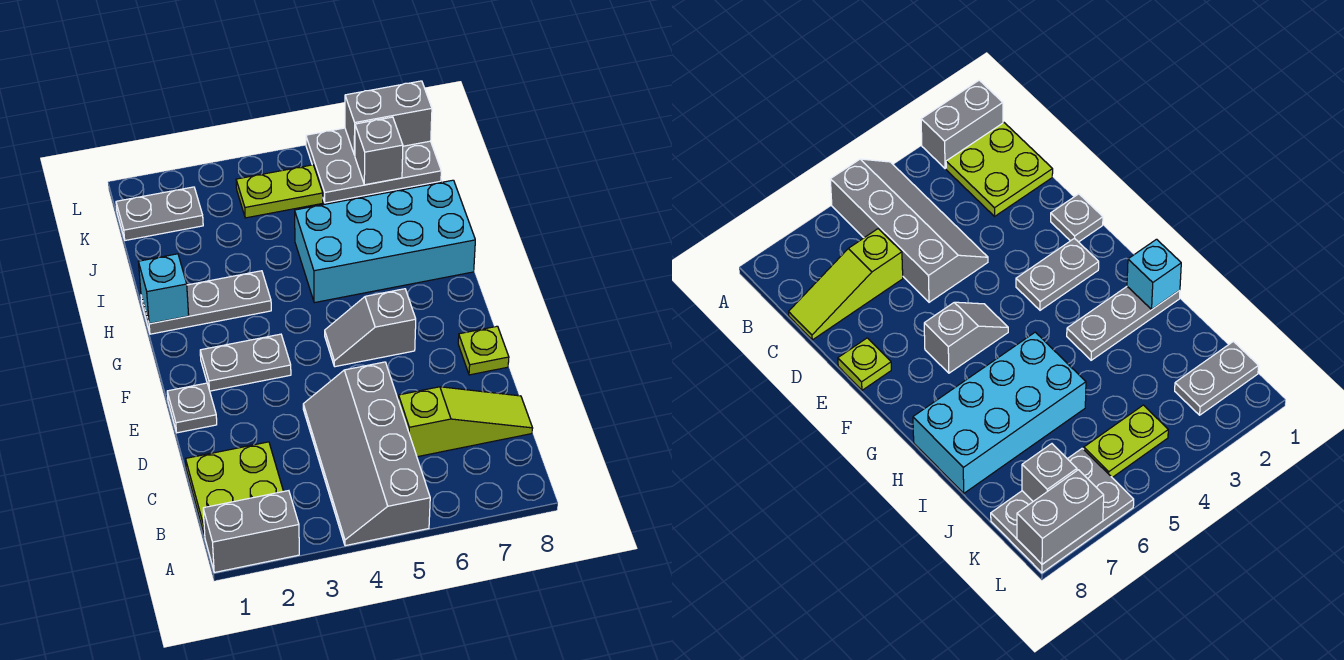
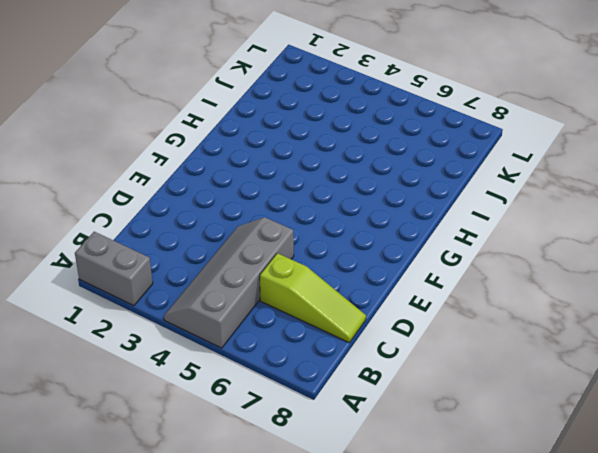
none -> lime 2x2 plate [186,442,283,536]
none -> grey 1x1 plate [167,383,217,433]
none -> lime 1x1 plate [458,326,509,375]

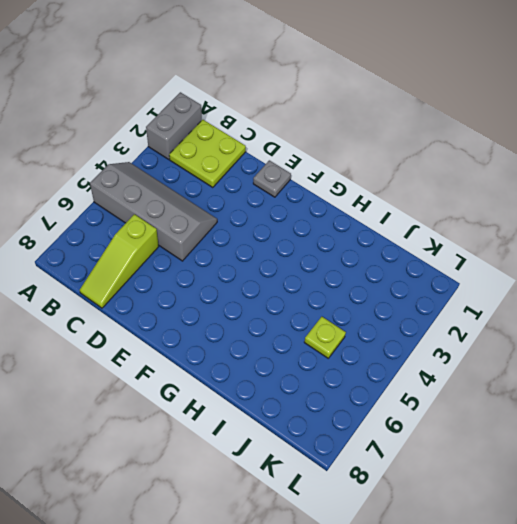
lime 1x1 plate [304,317,346,358] -> lime 1x1 plate moved to [458,326,509,375]
none -> grey 1x2 plate [200,334,291,391]
none -> grey 1x2 slope [325,289,416,367]
none -> grey 1x3 plate [141,271,271,334]

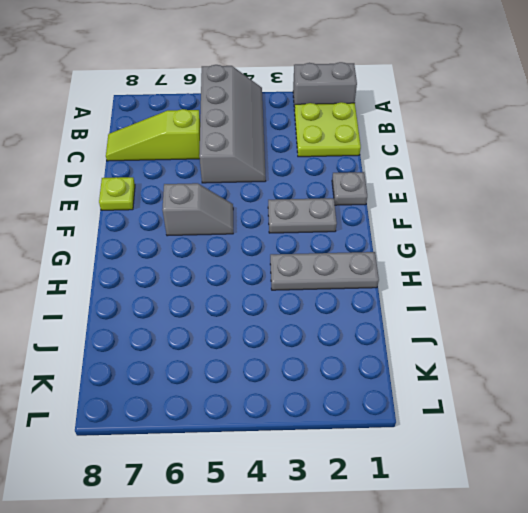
none -> cyan 2x4 brick [295,180,475,303]
none -> grey 1x2 plate [116,187,203,240]
none -> lime 1x2 plate [236,165,323,218]

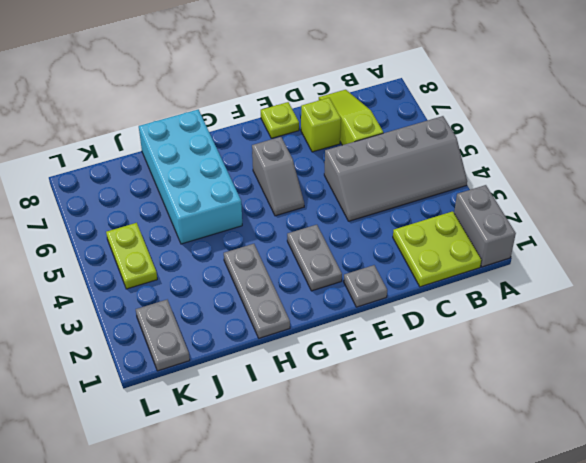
lime 1x1 brick [301,98,341,152] -> none
none -> grey 2x3 plate [306,128,441,203]
none -> cyan 1x1 brick [139,254,189,324]
none -> grey 1x1 brick [355,117,403,185]

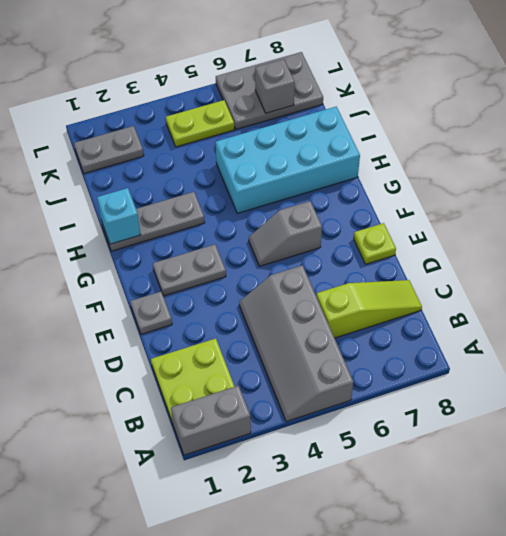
none -> grey 1x2 brick [345,81,432,155]

